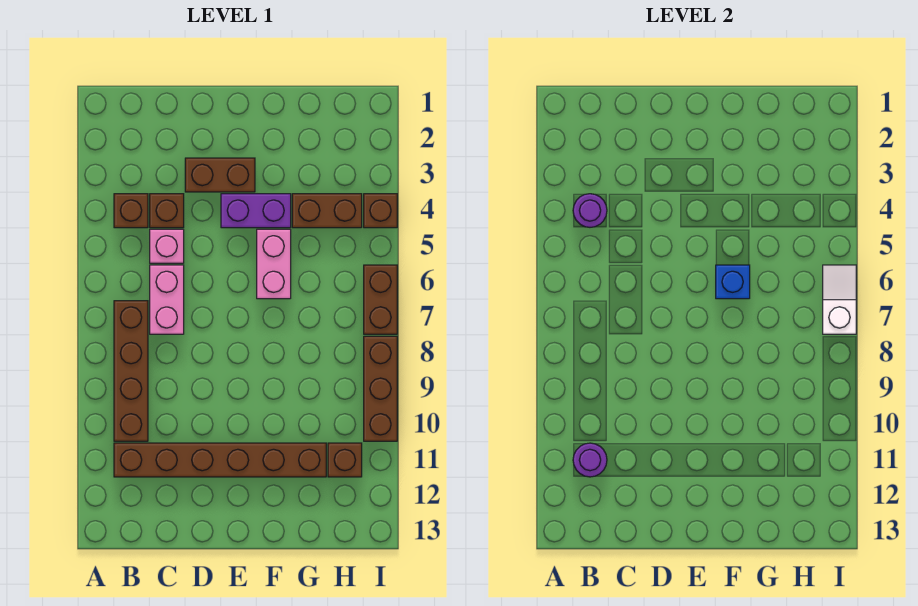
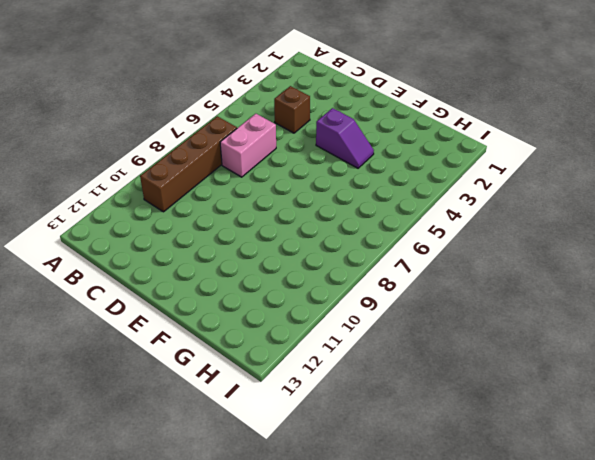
purple 1x2 slope [316,108,374,168] -> purple 1x2 brick [221,194,291,228]
none -> brown 1x1 brick [114,194,148,228]
none -> brown 1x6 brick [114,443,326,477]
none -> pink 1x1 brick [150,229,184,263]

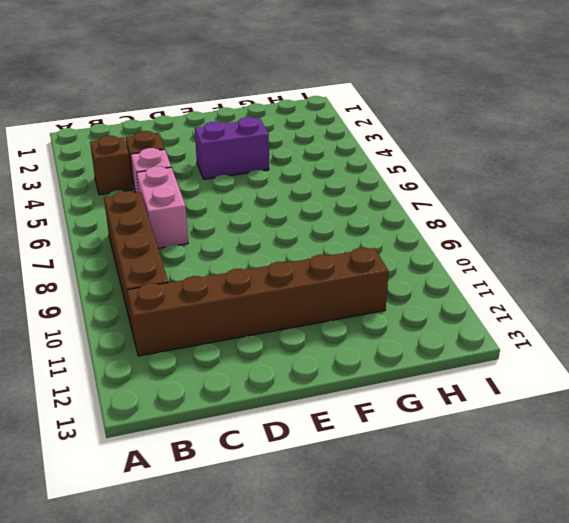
none -> brown 1x2 brick [185,158,255,192]
none -> pink 1x2 brick [257,229,291,299]
none -> brown 1x2 brick [292,194,362,228]

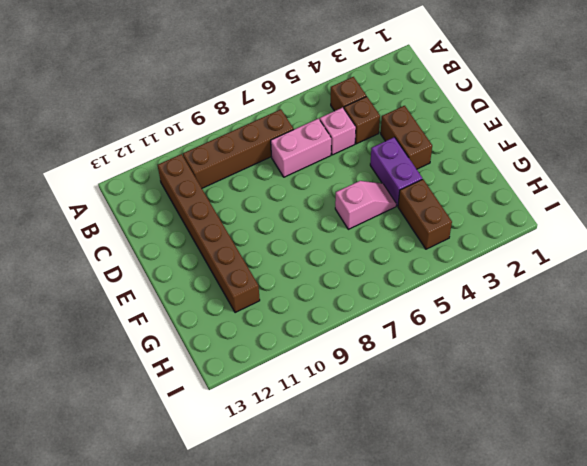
pink 1x2 slope [335,181,396,229] -> pink 1x2 brick [257,229,291,299]
none -> brown 1x1 brick [328,443,362,477]
none -> brown 1x1 brick [364,194,397,228]
none -> brown 1x2 brick [364,265,397,334]

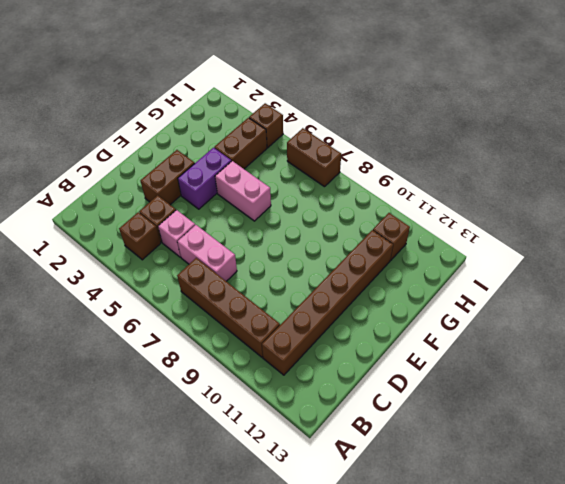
none -> brown 1x3 brick [364,336,397,441]
none -> purple 1x1 round brick [573,194,607,227]
none -> purple 1x1 round brick [573,443,607,477]

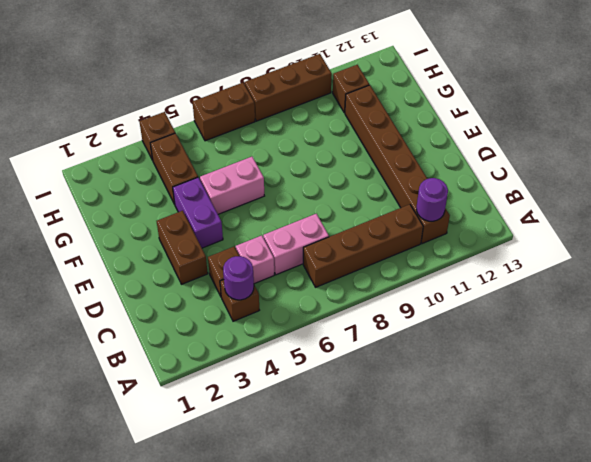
none -> blue 1x1 brick [716,265,750,299]
none -> white 1x2 slope [823,265,856,334]

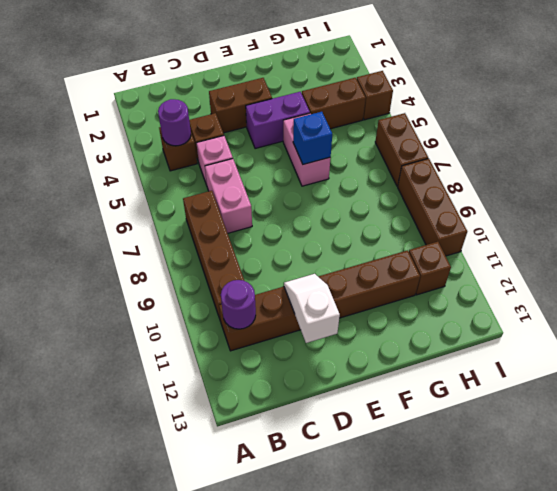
white 1x2 slope [284,274,340,343] -> white 1x2 slope moved to [823,265,856,334]

